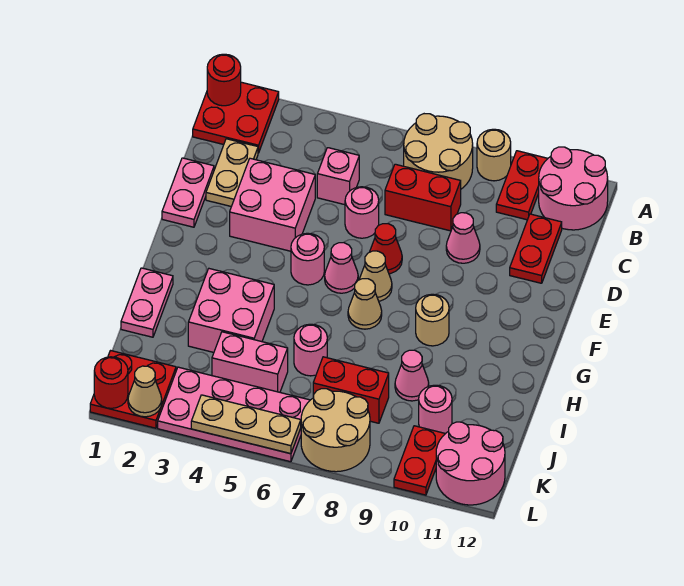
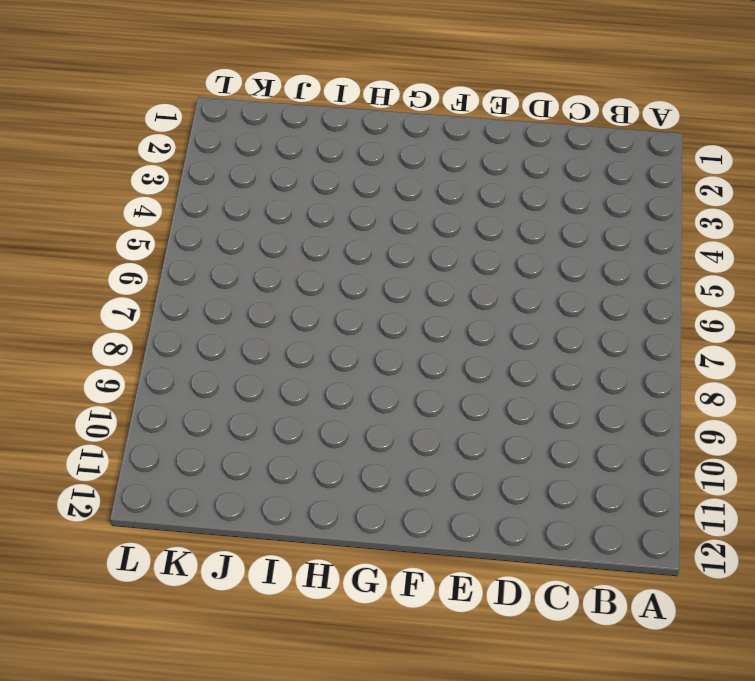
none -> red 2x2 plate [193,82,279,153]
none -> tan 2x2 round brick [404,114,473,189]
none -> tan 1x1 round brick [477,129,511,181]
none -> red 1x2 plate [496,151,548,220]

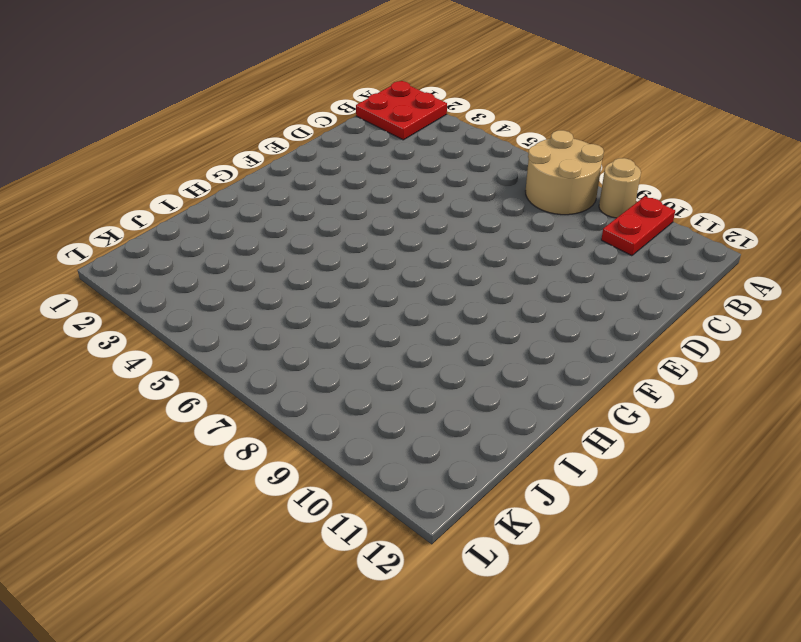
none -> pink 2x2 round brick [539,147,608,230]
none -> tan 1x2 plate [206,139,258,207]
none -> pink 1x1 brick [317,148,359,205]
none -> red 1x2 brick [385,164,461,231]

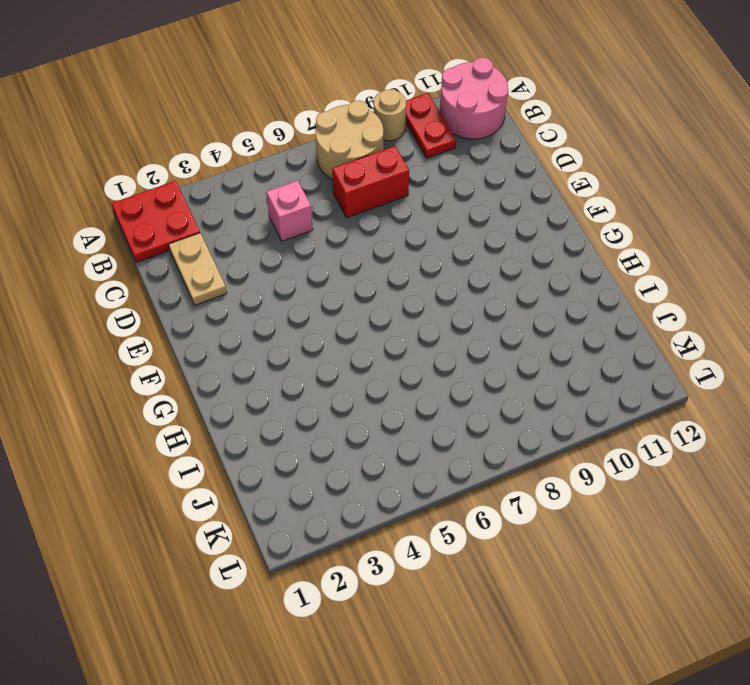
none -> red 1x2 plate [510,214,562,283]
none -> pink 1x2 plate [162,158,214,227]
none -> pink 2x2 brick [230,158,315,251]
none -> pink 1x1 round brick [345,187,379,238]

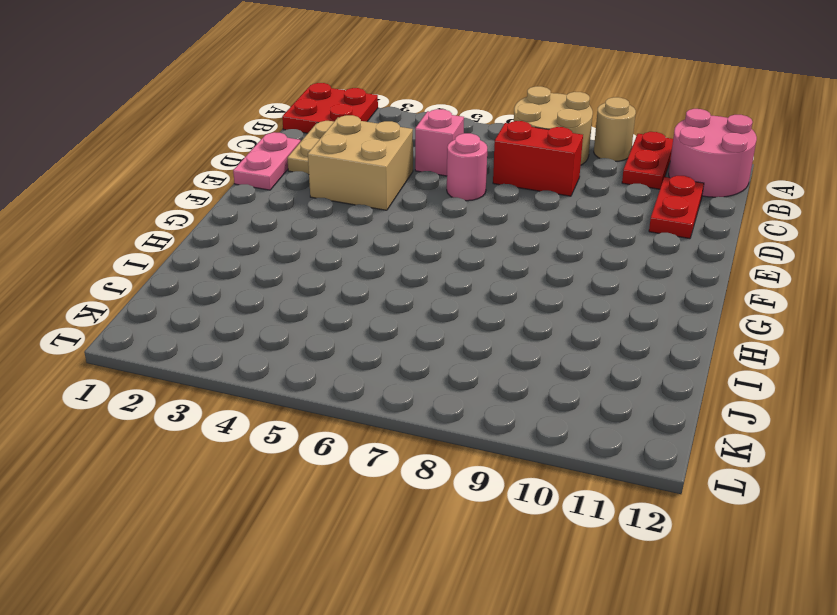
tan 2x2 brick [308,115,413,210] -> pink 2x2 brick [230,158,315,251]
none -> pink 1x1 cone [446,213,480,263]
none -> red 1x1 cone [370,224,402,274]
none -> pink 1x1 round brick [291,233,324,285]
none -> pink 1x1 cone [325,243,358,293]

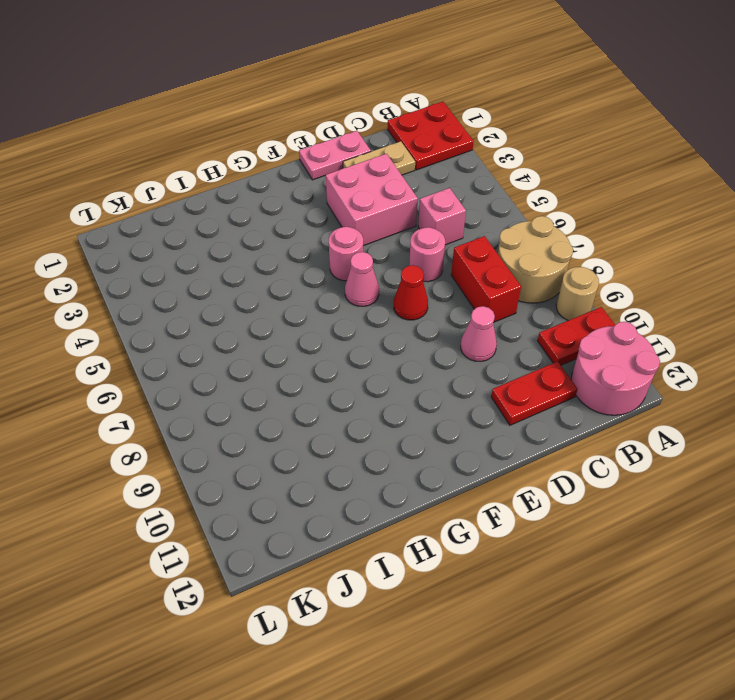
none -> tan 1x1 cone [359,251,392,301]
none -> tan 1x1 cone [348,279,382,329]
none -> tan 1x1 round brick [416,294,449,346]
none -> pink 1x2 plate [121,268,173,337]

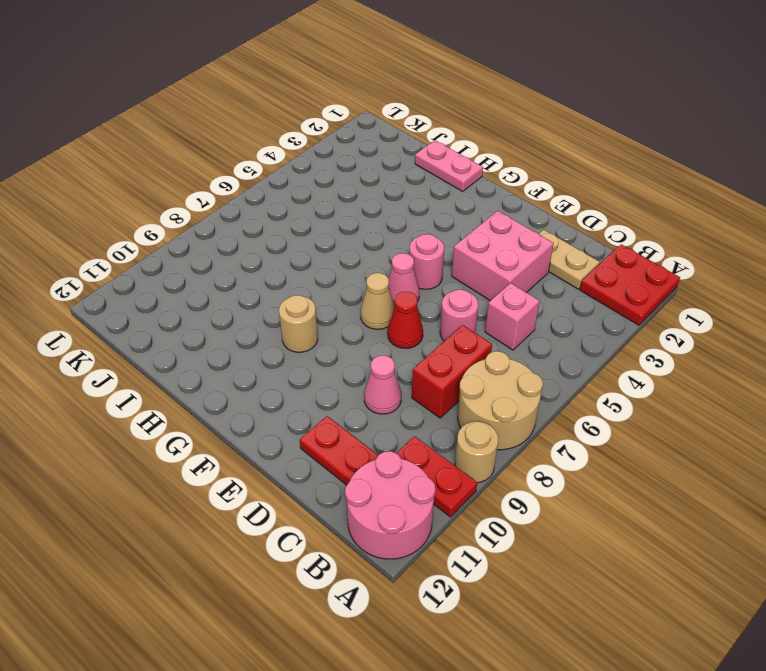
none -> pink 1x2 plate [162,158,214,227]
none -> tan 1x1 cone [348,279,382,329]
none -> pink 2x2 brick [188,269,274,352]
none -> pink 1x1 round brick [294,324,327,376]

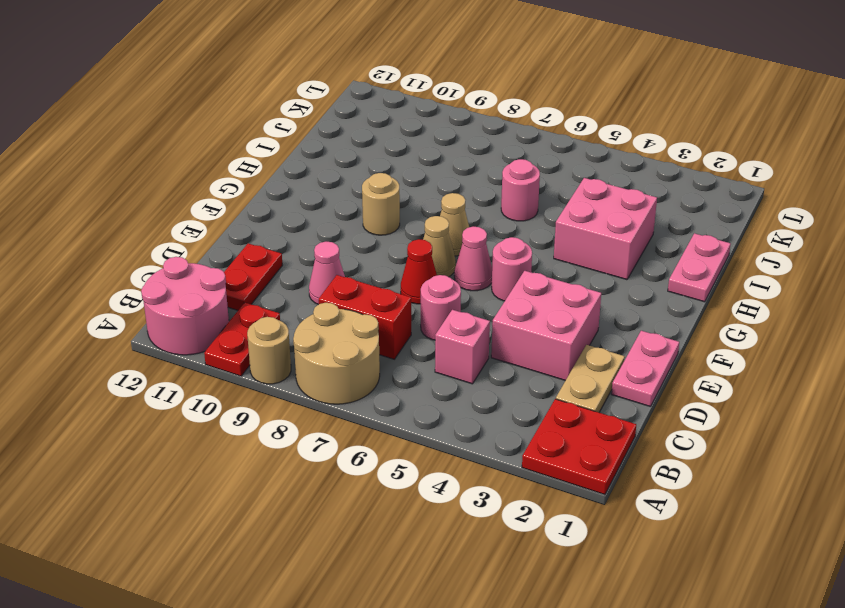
none -> pink 1x1 cone [395,350,429,401]
none -> pink 1x2 brick [212,332,288,392]
none -> red 1x2 brick [313,357,389,423]
none -> pink 1x1 round brick [419,385,452,434]

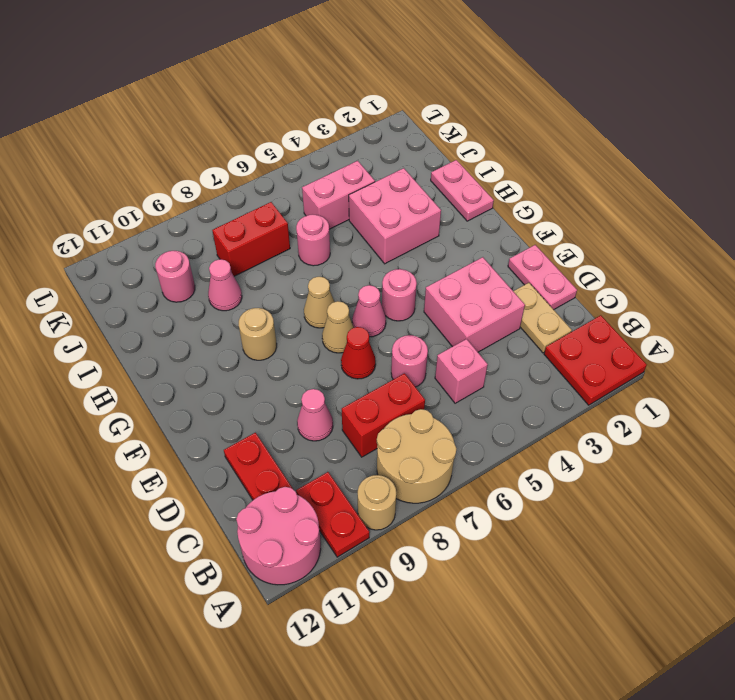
none -> red 2x2 plate [90,351,176,428]
none -> pink 2x4 plate [158,367,310,462]
none -> tan 2x2 round brick [301,389,370,472]
none -> red 1x2 plate [394,426,445,495]

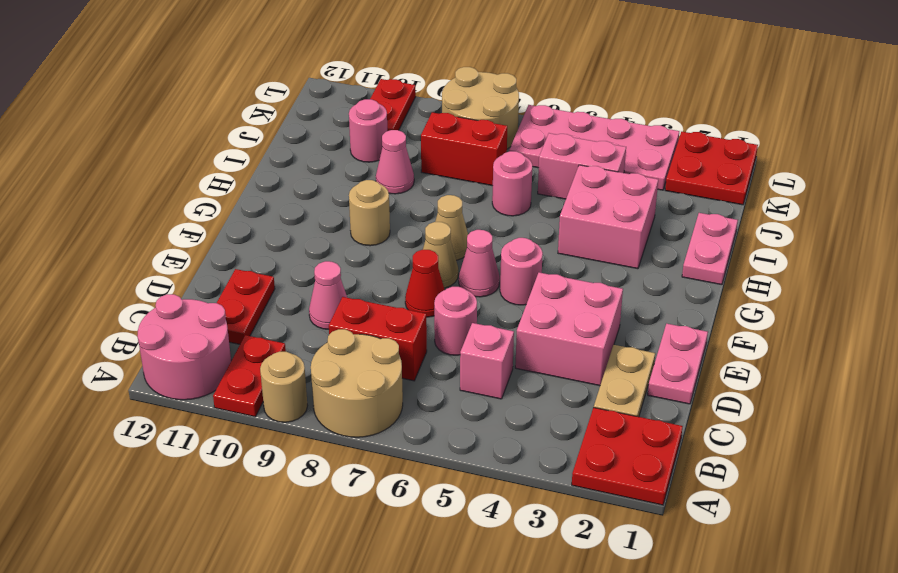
none -> pink 2x2 round brick [436,422,505,505]
none -> red 1x1 round brick [207,54,241,106]
none -> red 1x1 round brick [94,357,128,408]
none -> tan 1x1 cone [128,366,162,417]

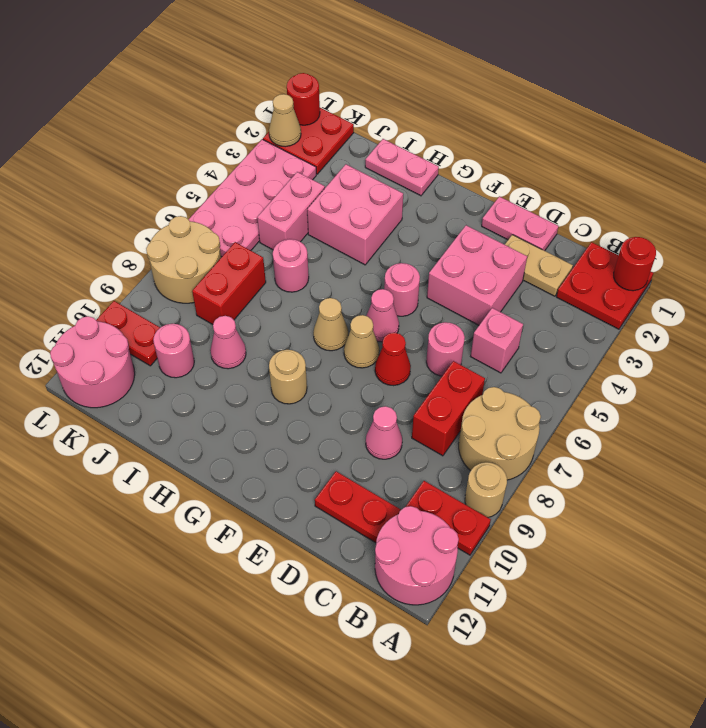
none -> tan 1x3 plate [191,395,301,454]

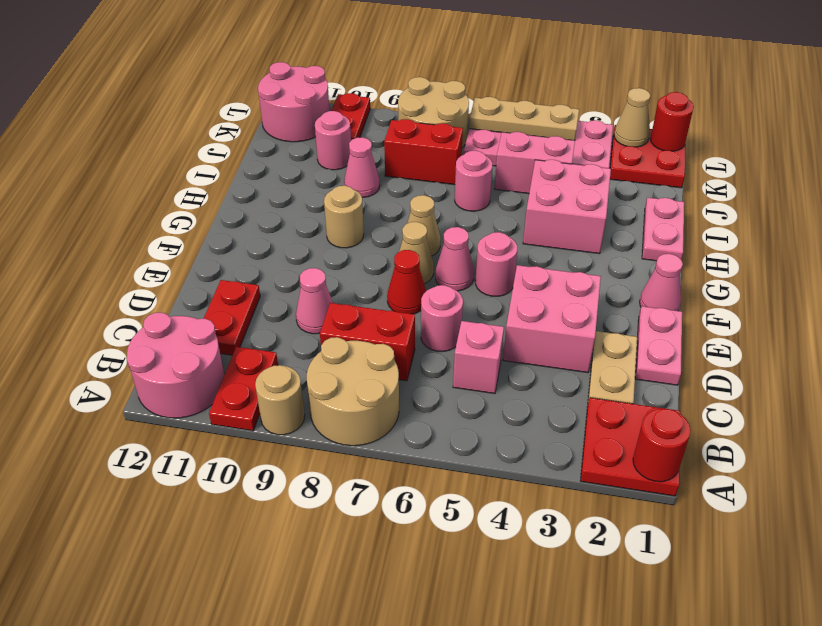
pink 1x1 cone [640,254,683,311] -> none

